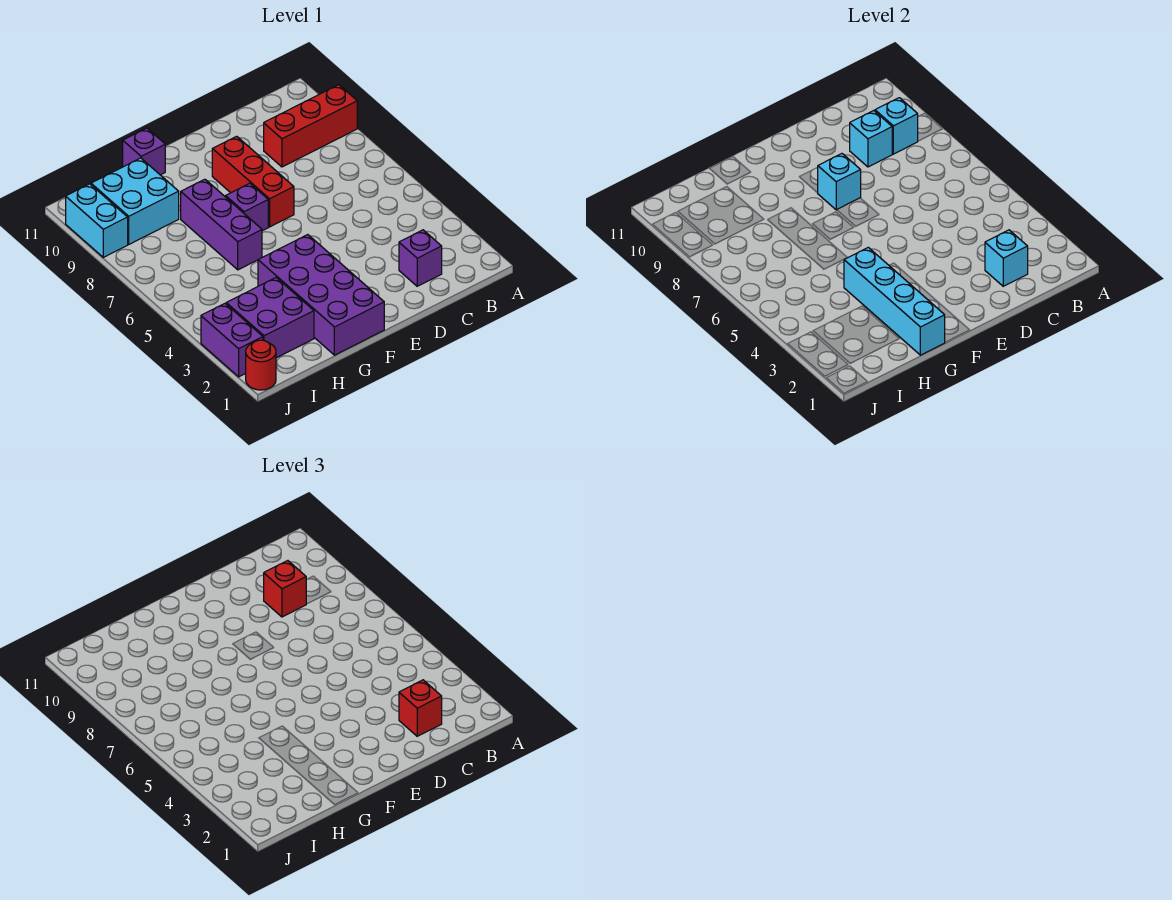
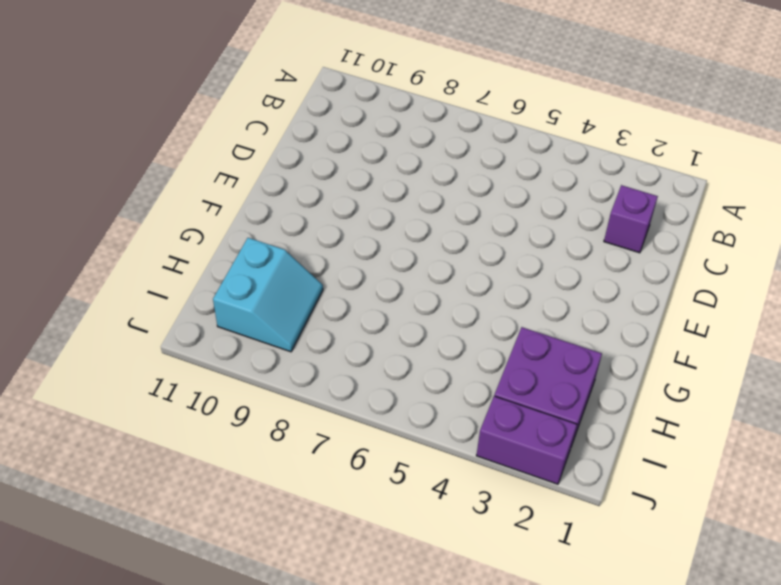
cyan 2x2 slope [213,238,323,352] -> cyan 2x2 brick [91,158,179,244]
none -> red 1x3 brick [264,85,357,167]
none -> red 1x3 brick [212,136,294,227]
none -> purple 2x4 brick [258,235,384,355]

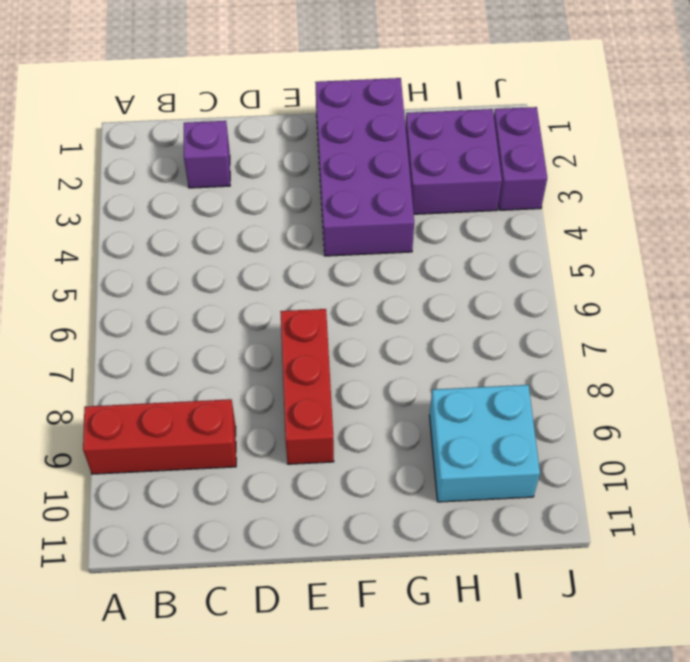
none -> purple 1x1 brick [226,183,268,231]
none -> purple 1x3 brick [181,179,262,270]
none -> purple 1x1 brick [123,128,165,175]

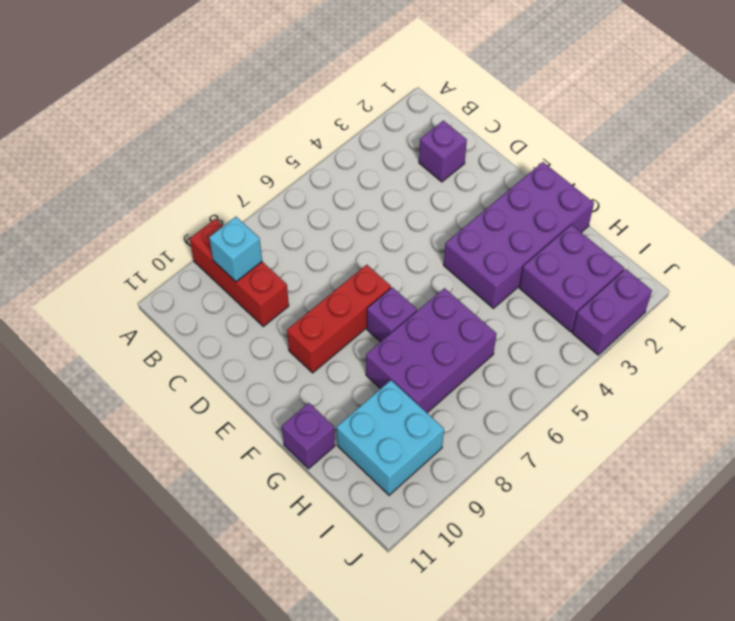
purple 2x3 brick [366,288,496,413] -> purple 1x3 brick [181,179,262,270]
none -> red 1x1 round brick [246,340,276,390]
none -> cyan 1x2 brick [66,184,128,257]
none -> cyan 1x1 brick [985,230,1028,286]

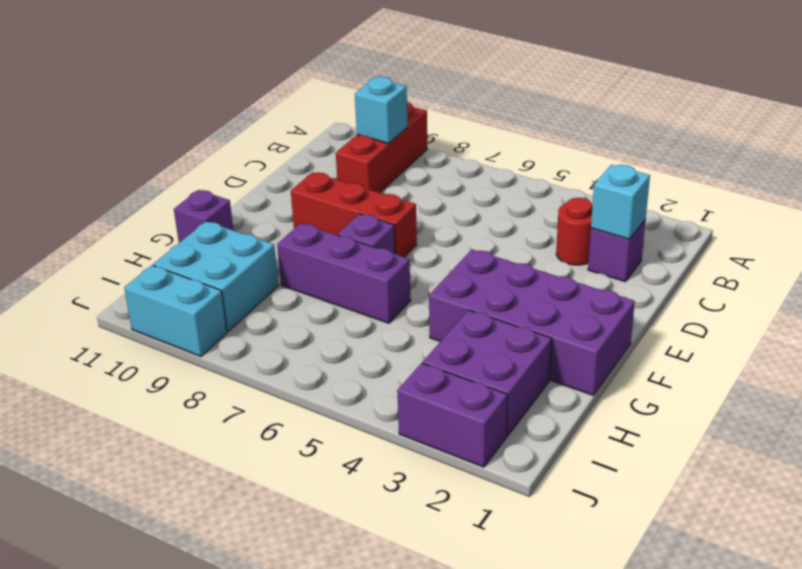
red 1x1 round brick [556,198,593,265] -> red 1x1 round brick moved to [246,340,276,390]
none -> cyan 1x1 brick [850,111,892,167]
none -> cyan 1x1 brick [818,154,861,210]
none -> cyan 1x4 brick [844,247,945,355]

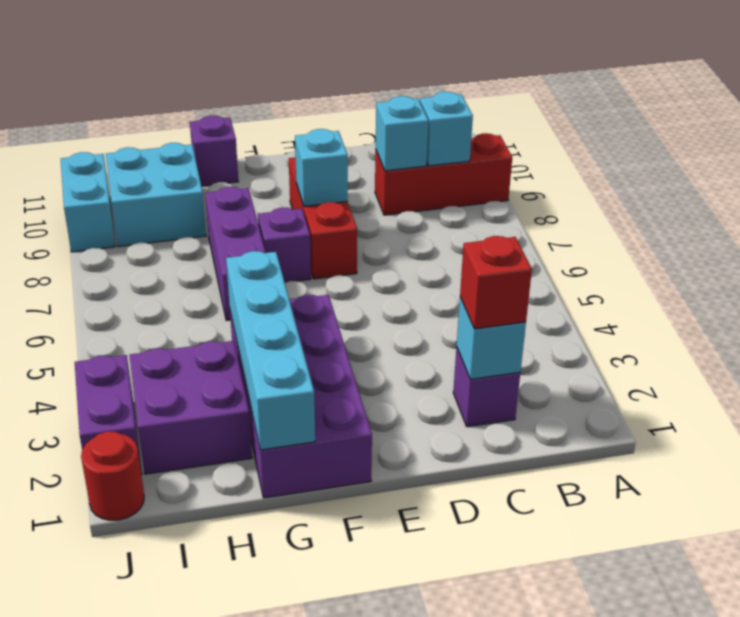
none -> red 1x1 brick [264,561,307,617]

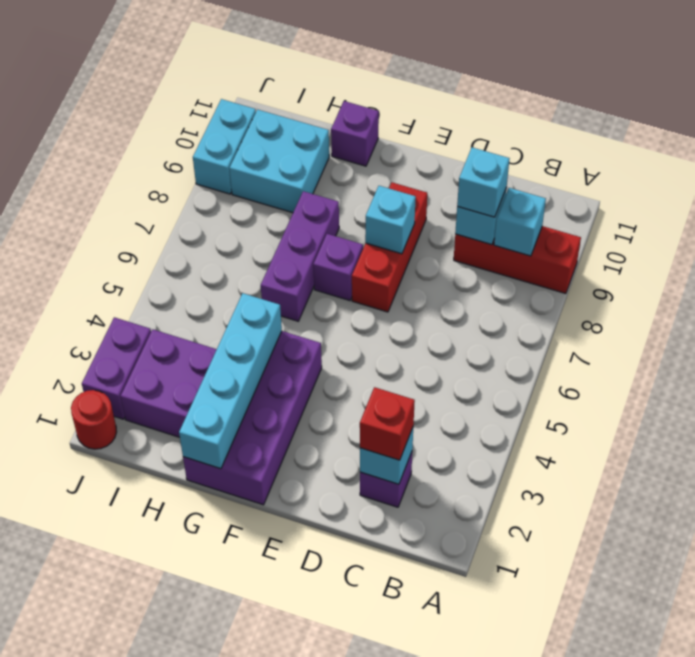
cyan 1x1 brick [457,147,510,217] -> red 1x1 brick [264,561,307,617]

